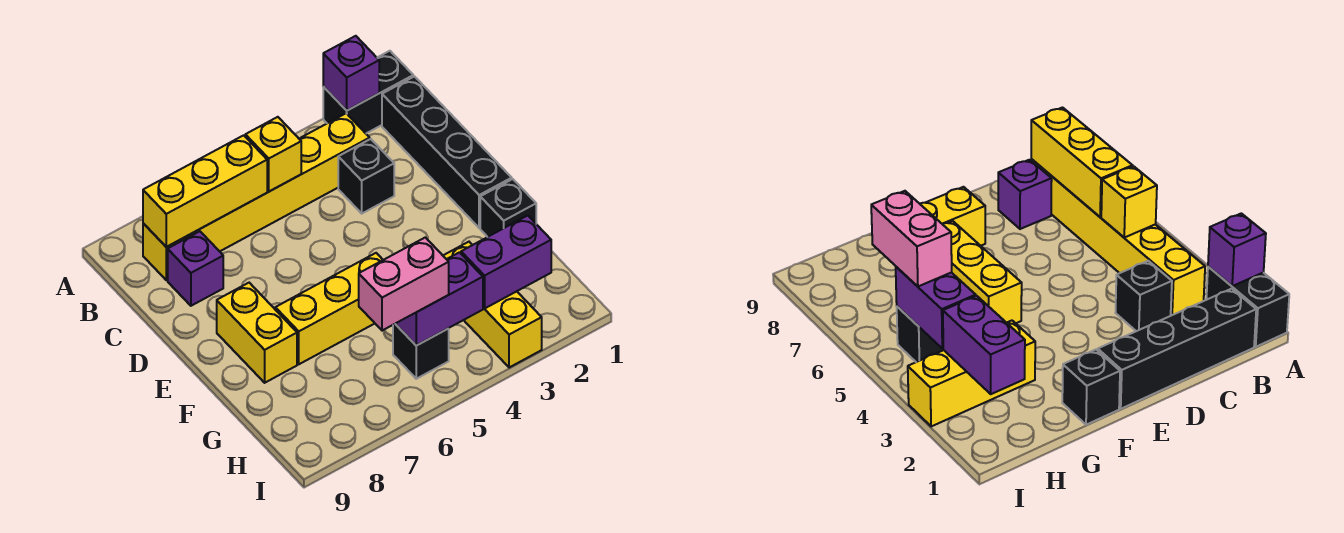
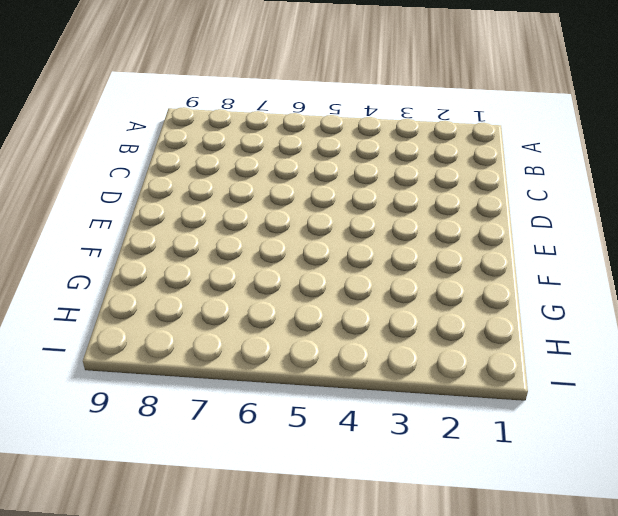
none -> black 1x2 brick [323,51,413,133]
none -> black 1x4 brick [382,76,512,228]
none -> yellow 1x6 brick [143,113,370,280]

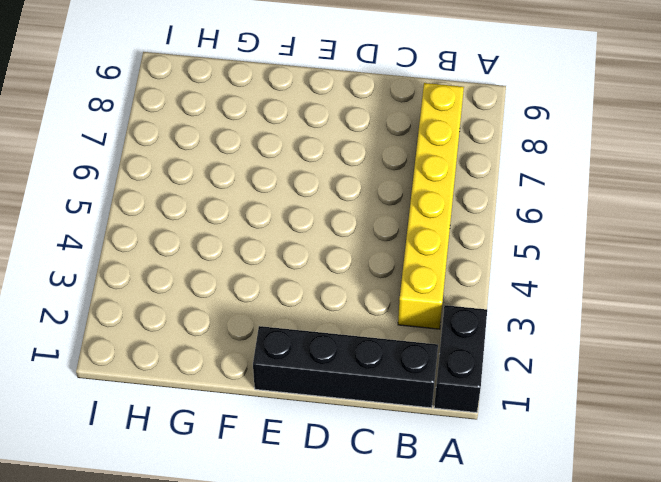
none -> black 1x1 brick [338,139,394,213]
none -> purple 1x1 brick [168,231,223,306]
none -> yellow 1x2 brick [217,283,297,383]

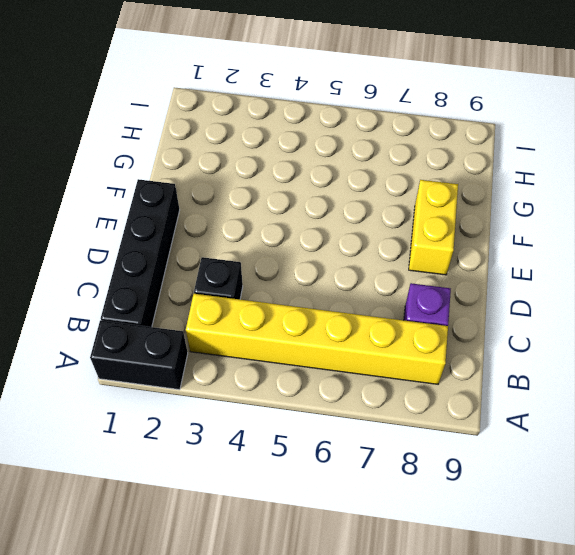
none -> black 1x1 brick [480,179,536,237]
none -> yellow 1x3 brick [275,253,383,364]
none -> yellow 1x3 brick [443,242,542,368]

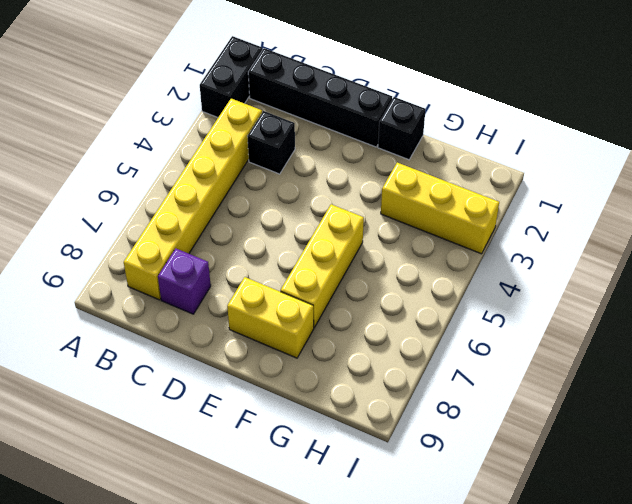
none -> black 1x1 brick [393,324,449,379]
none -> purple 1x1 brick [323,36,379,110]
none -> yellow 1x1 brick [245,117,301,192]

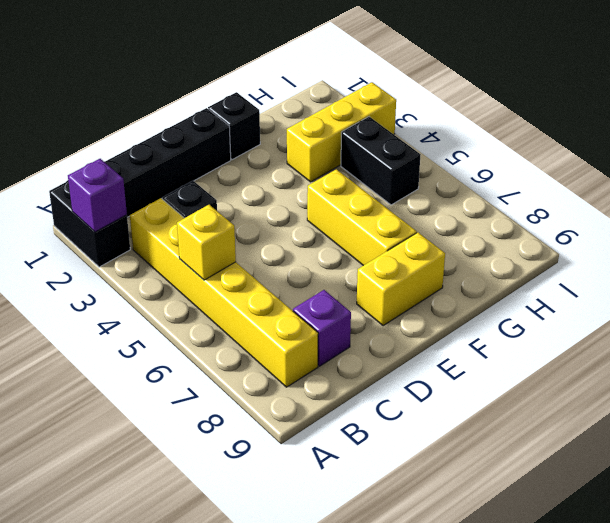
black 1x2 brick [341,117,421,205] -> black 1x1 brick [393,324,449,379]
none -> yellow 1x3 brick [143,135,267,247]
none -> purple 1x2 brick [461,215,551,309]
none -> purple 1x2 brick [396,252,483,346]

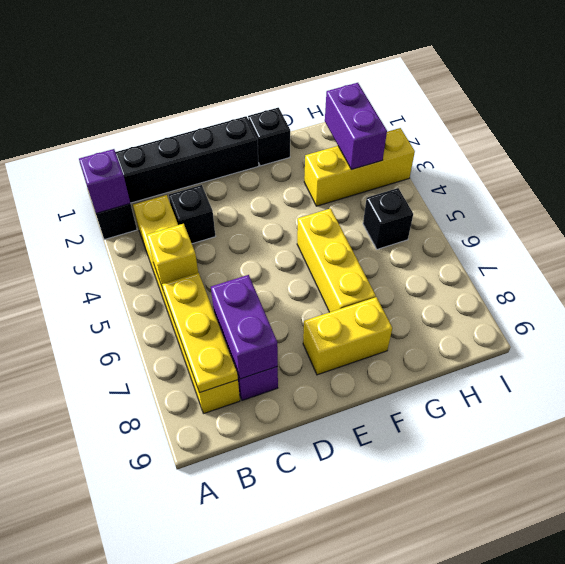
yellow 1x3 plate [162,273,238,393] -> yellow 1x3 brick [143,135,267,247]
purple 1x2 brick [211,275,278,379] -> purple 1x2 brick moved to [396,252,483,346]
none -> pink 1x2 brick [359,237,449,331]

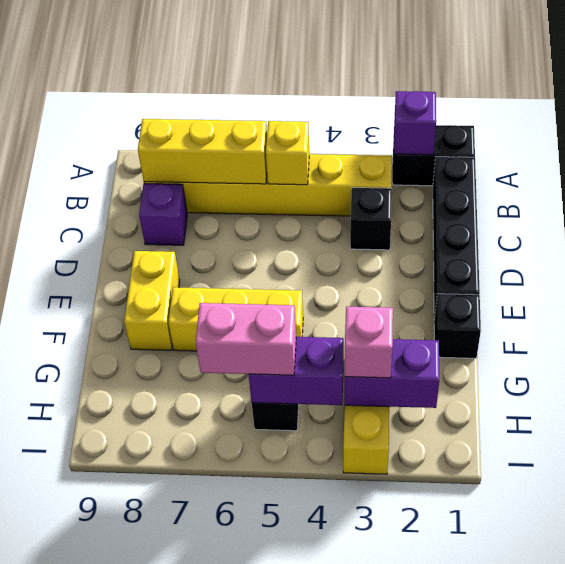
pink 1x1 brick [345,307,393,378] -> none

